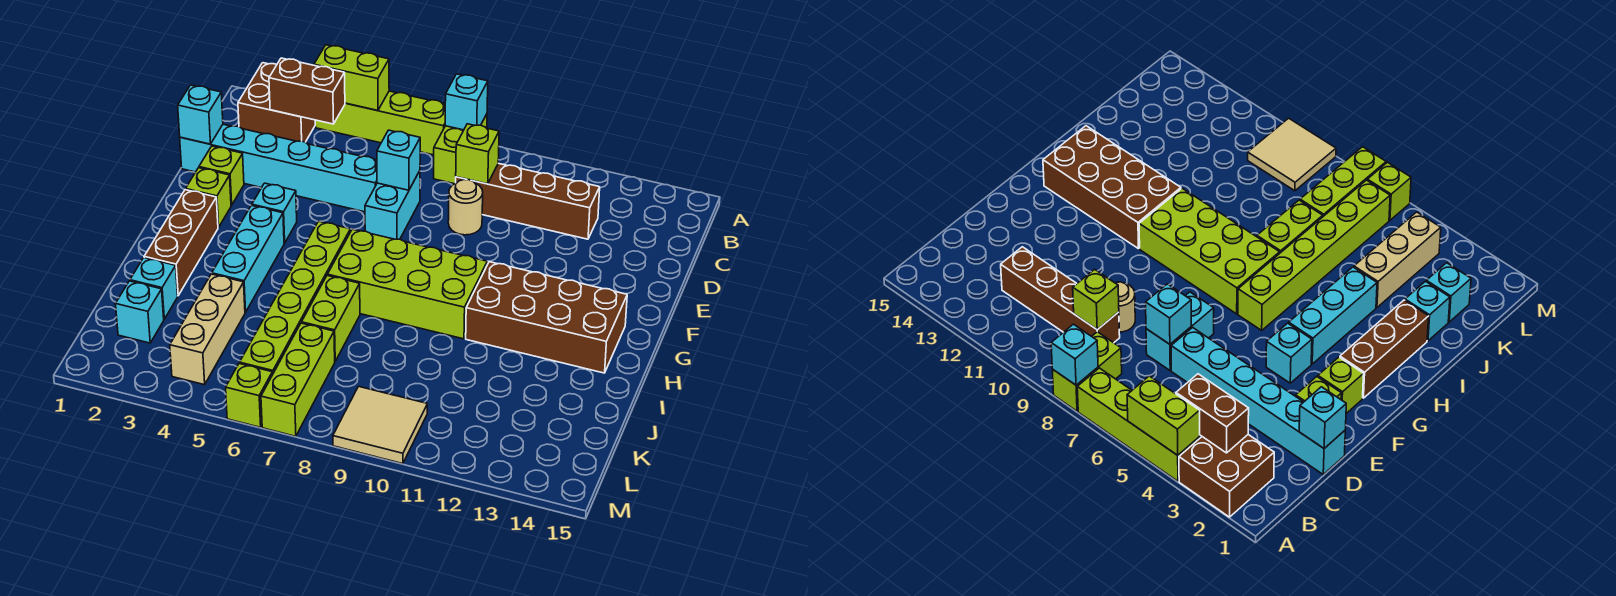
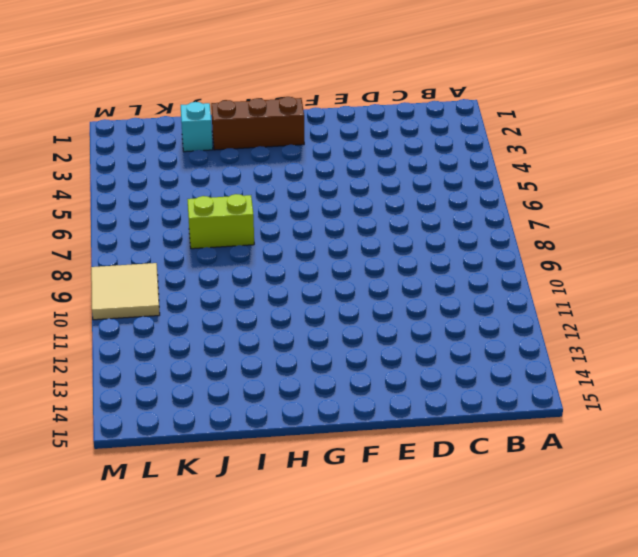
none -> brown 2x2 brick [238,63,315,142]
none -> lime 1x4 brick [315,91,445,155]
none -> lime 1x2 brick [434,114,487,184]

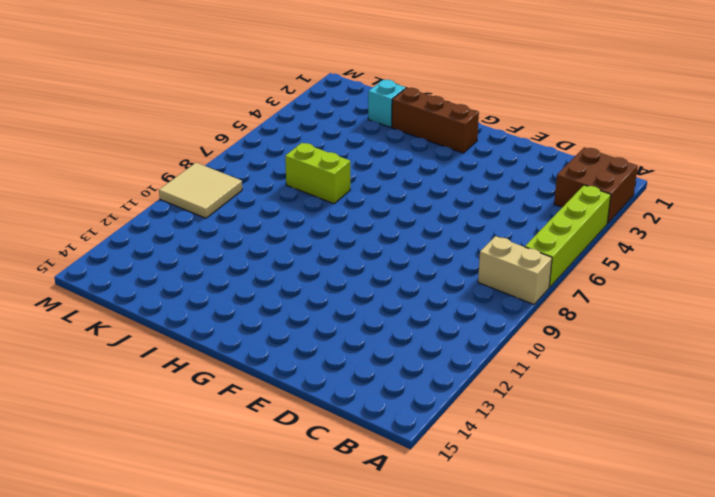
tan 1x2 brick [478,236,552,304] -> lime 1x2 brick [434,114,487,184]
none -> brown 1x4 brick [456,163,600,239]
none -> cyan 1x6 brick [180,124,377,212]
none -> cyan 1x2 brick [365,171,420,239]

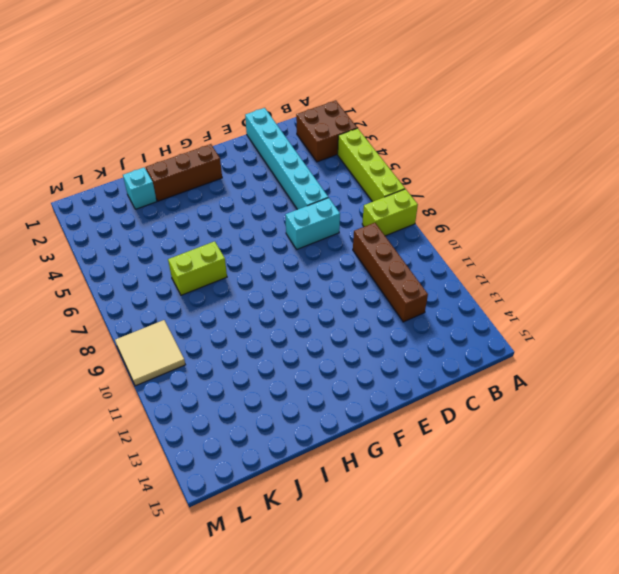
none -> tan 1x1 round brick [448,180,483,235]
none -> lime 1x1 brick [199,146,244,205]
none -> lime 1x1 brick [186,168,231,227]

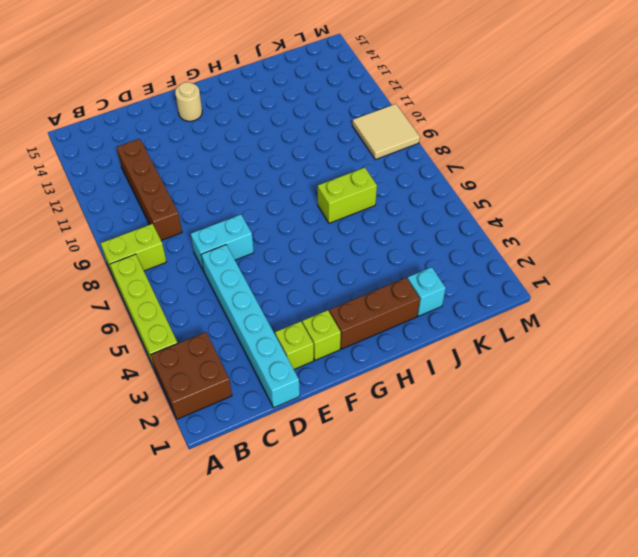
tan 1x1 round brick [175,82,202,121] -> tan 1x1 round brick moved to [448,180,483,235]
none -> cyan 1x1 brick [252,183,297,243]
none -> cyan 1x3 brick [212,205,284,312]
none -> lime 1x6 brick [240,221,350,375]

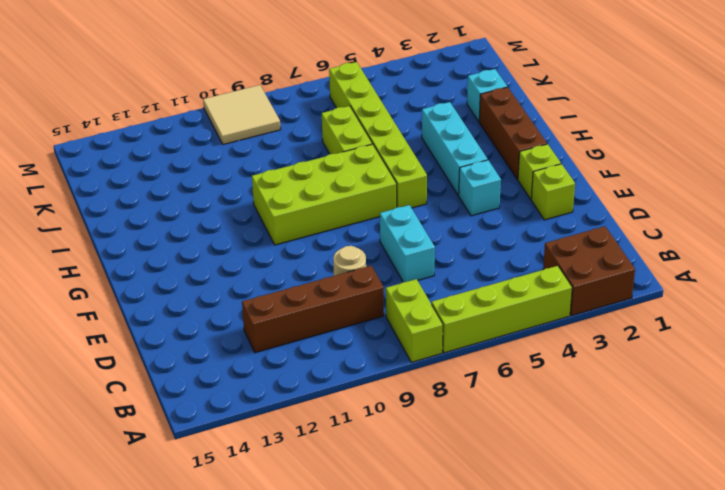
none -> cyan 1x6 brick [180,124,377,212]
none -> brown 2x4 brick [466,262,627,373]
none -> tan 1x3 brick [170,274,245,385]

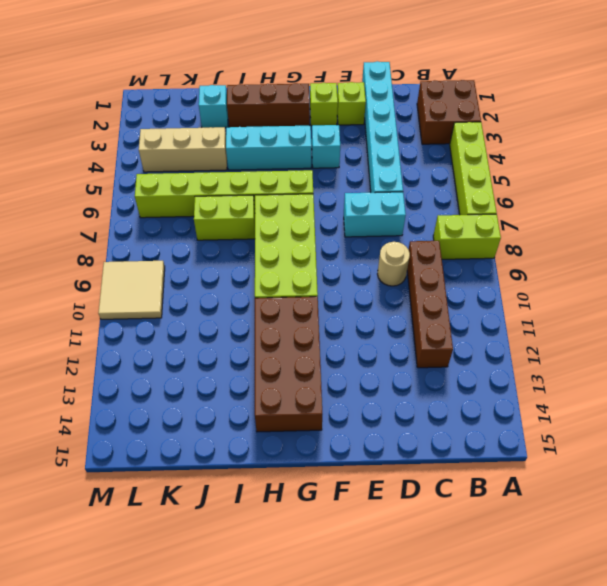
none -> cyan 1x1 brick [116,281,164,343]
none -> lime 1x3 brick [261,323,335,436]
none -> lime 1x1 brick [226,363,272,427]

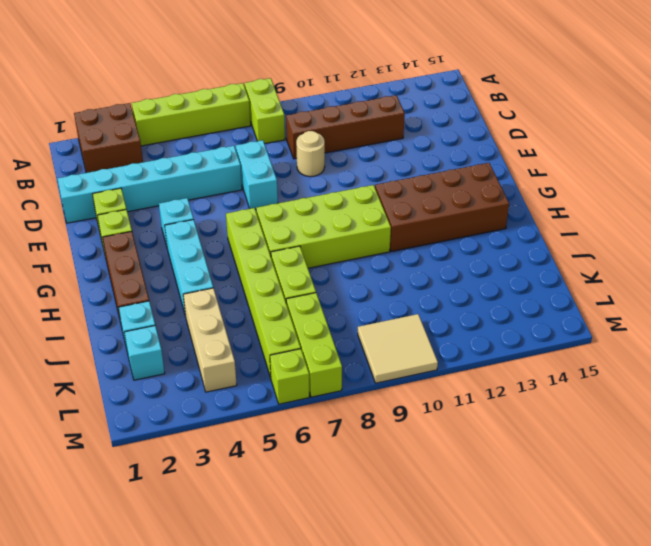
none -> lime 1x2 brick [314,45,389,111]
none -> cyan 1x1 brick [445,74,488,130]
none -> brown 1x2 brick [269,58,345,124]

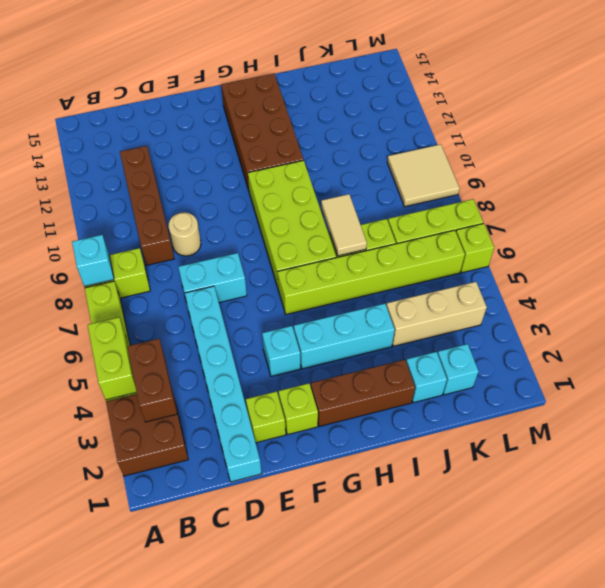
tan 1x2 tile [321,194,367,256] -> none
none -> lime 1x1 brick [456,124,499,184]
none -> cyan 1x1 brick [178,85,223,144]
none -> cyan 1x1 brick [377,130,420,190]

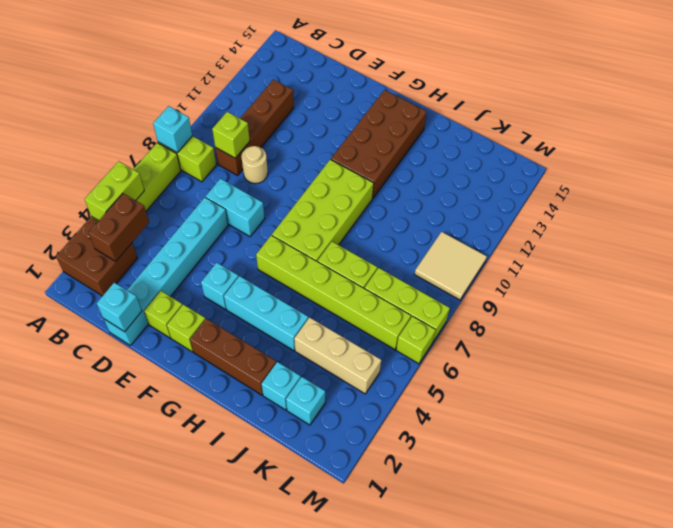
none -> cyan 1x1 brick [377,130,420,190]

